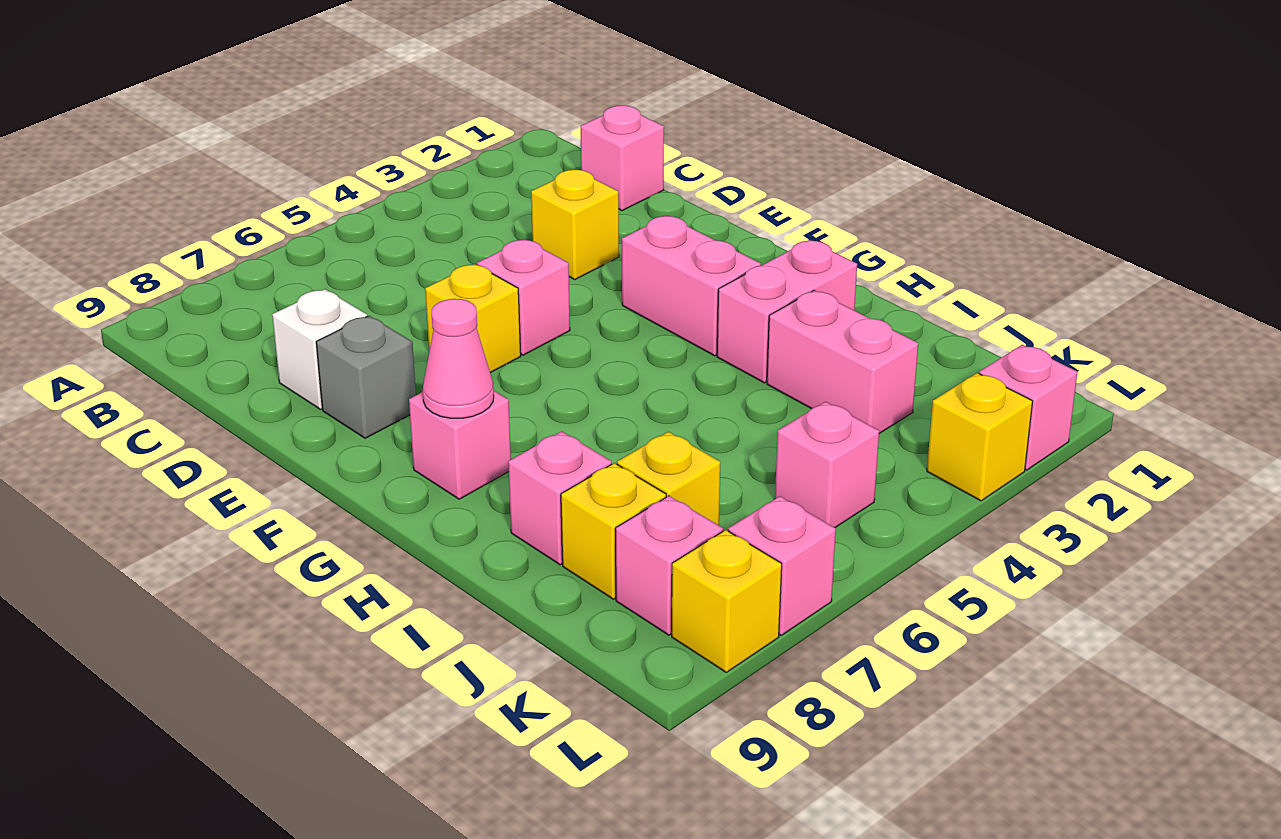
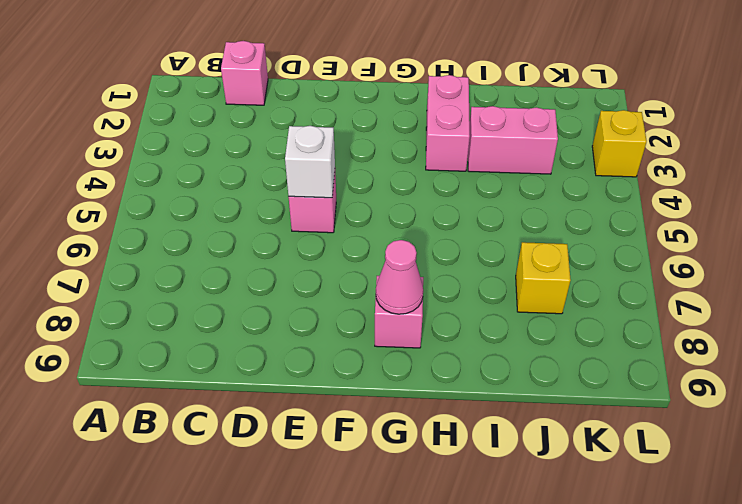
white 1x1 brick [285,126,335,198] -> white 1x1 brick moved to [272,289,367,409]
none -> yellow 1x1 brick [531,170,619,280]
none -> yellow 1x1 brick [425,264,521,373]
none -> grey 1x1 brick [316,316,416,438]

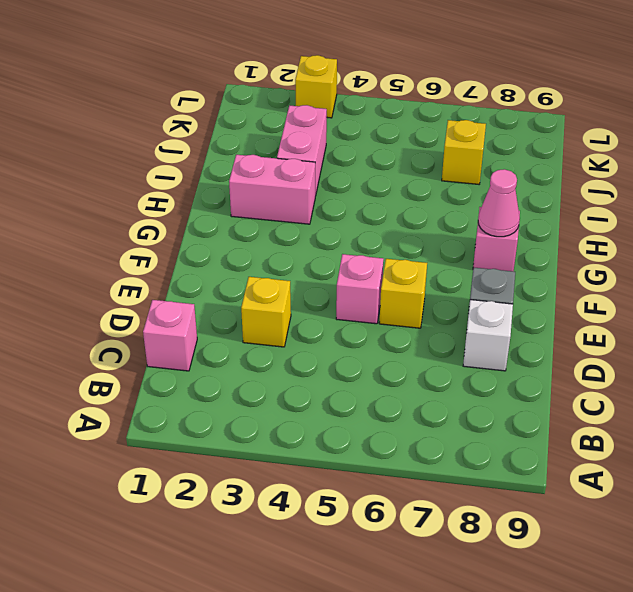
none -> pink 1x2 brick [622,216,761,356]
none -> pink 1x1 brick [508,431,612,565]
none -> yellow 1x1 brick [561,463,666,599]

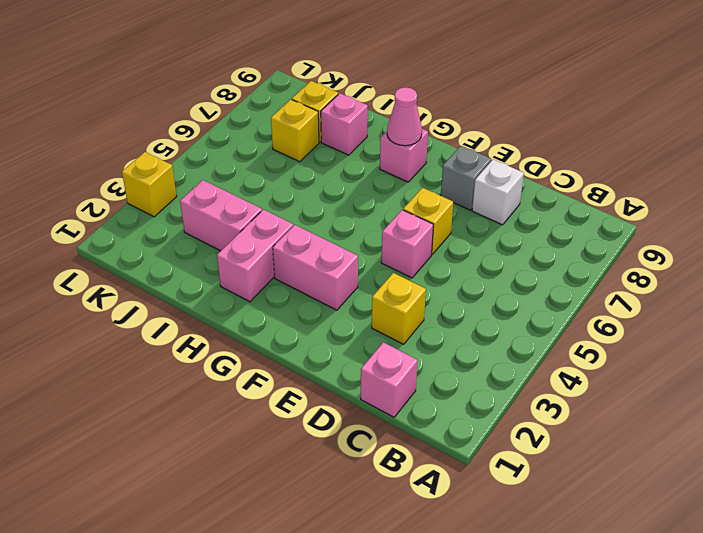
none -> pink 1x1 brick [775,402,879,528]
none -> pink 1x1 brick [616,496,723,635]
none -> pink 1x1 brick [979,345,1077,470]

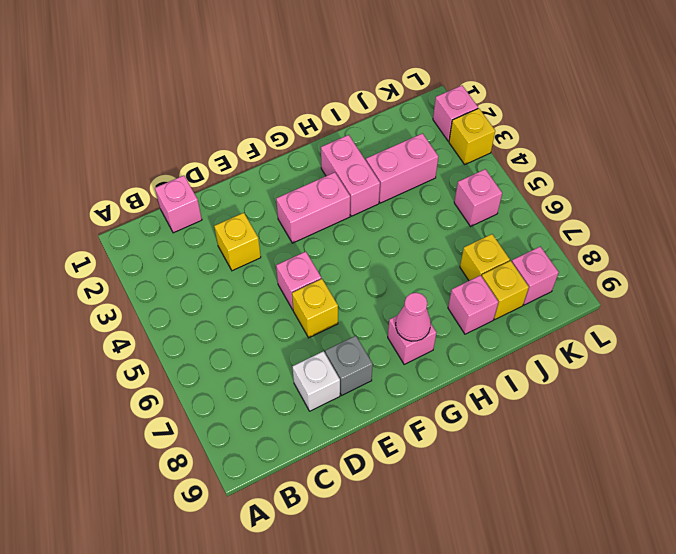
none -> pink 1x1 brick [728,496,836,635]
none -> yellow 1x1 brick [672,530,782,672]

